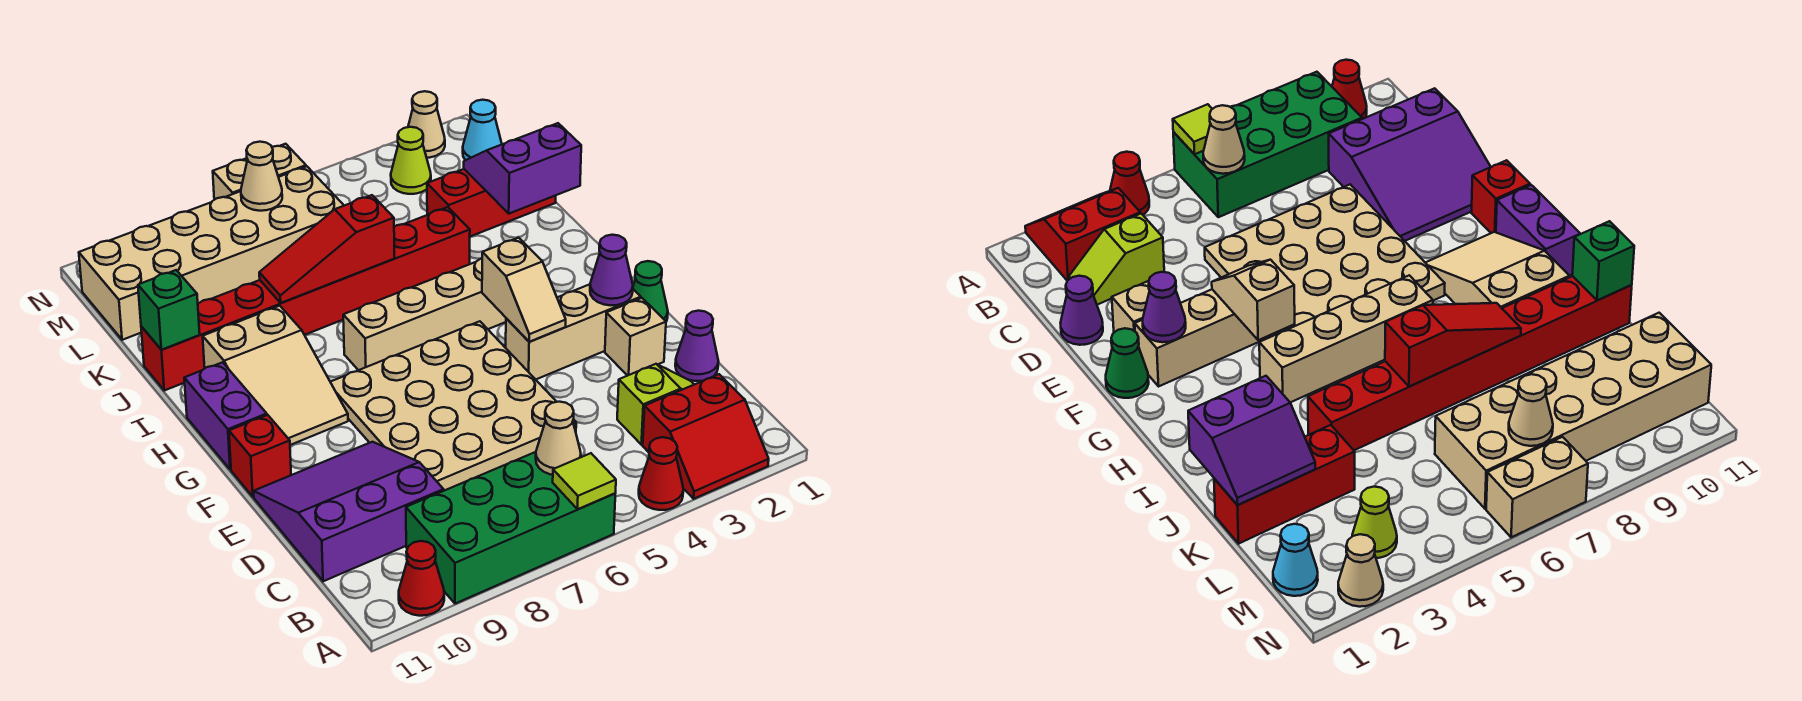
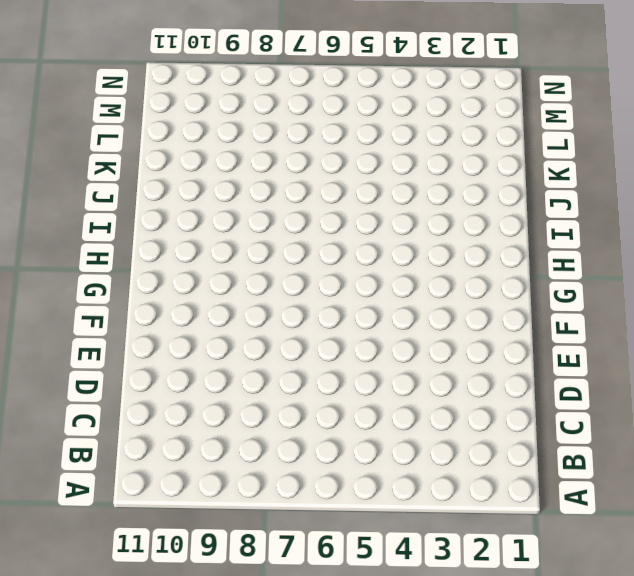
none -> red 2x2 slope [643,374,769,499]
none -> red 1x1 cone [639,437,683,510]
none -> green 2x4 brick [406,452,615,604]
none -> red 1x1 cone [399,541,444,616]

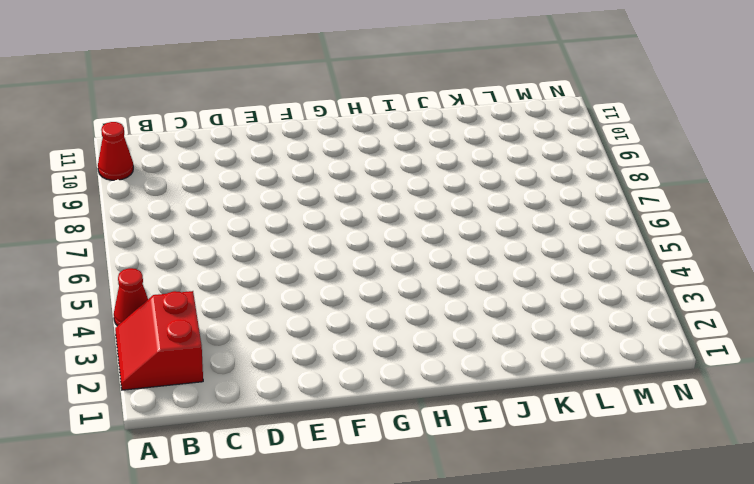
none -> green 2x4 brick [406,452,615,604]
none -> lime 1x2 slope [617,364,694,445]
none -> purple 3x3 slope [254,442,444,581]
none -> purple 1x1 cone [675,311,719,381]

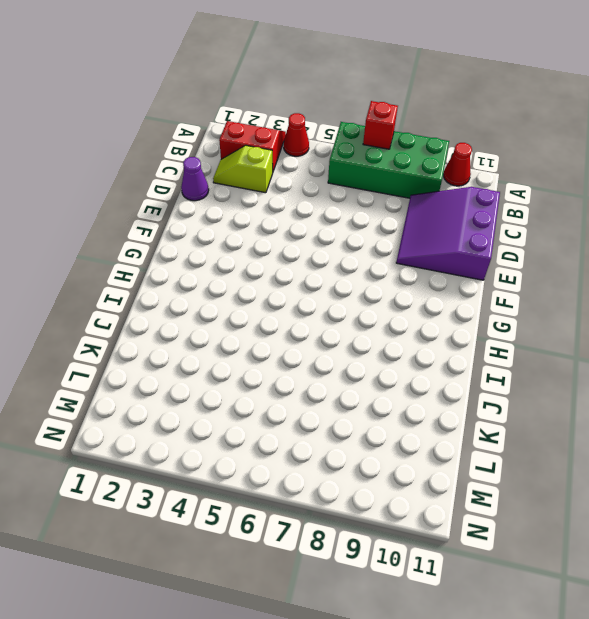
red 1x1 brick [363,101,398,149] -> red 1x1 brick moved to [229,415,291,497]
purple 3x3 slope [396,187,500,280] -> purple 3x3 slope turned to [254,442,444,581]
none -> tan 4x4 plate [331,321,576,491]
none -> tan 1x1 brick [605,298,666,376]
none -> green 1x1 cone [633,261,668,322]
none -> tan 1x3 brick [506,284,641,379]

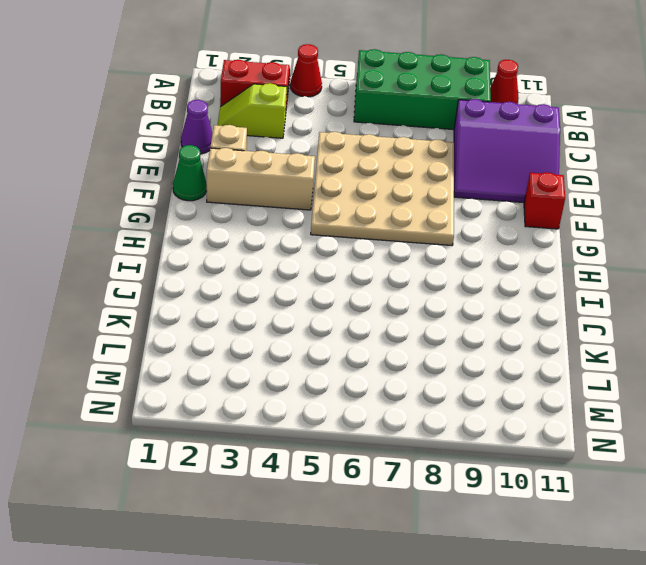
none -> tan 2x3 slope [203,306,348,445]
none -> purple 1x2 brick [184,362,267,470]
none -> tan 1x4 brick [343,258,506,370]
none -> red 1x8 brick [141,207,470,390]

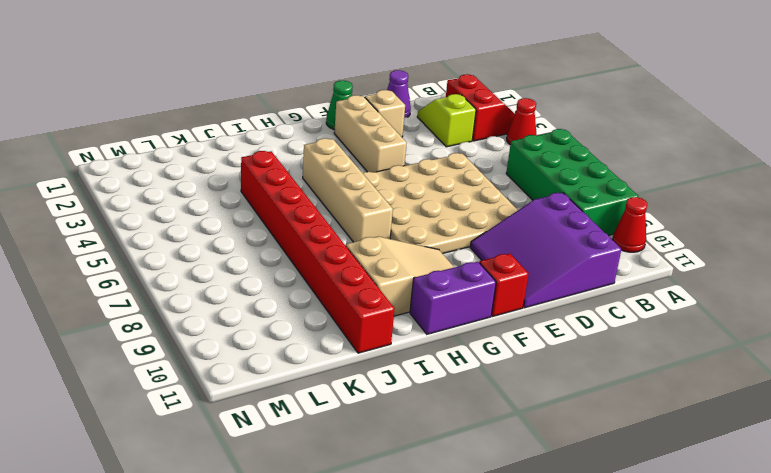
none -> red 1x3 brick [427,169,556,237]
none -> tan 2x6 brick [79,166,344,340]
none -> cyan 1x1 cone [463,100,502,160]
none -> lime 1x1 cone [391,127,431,194]

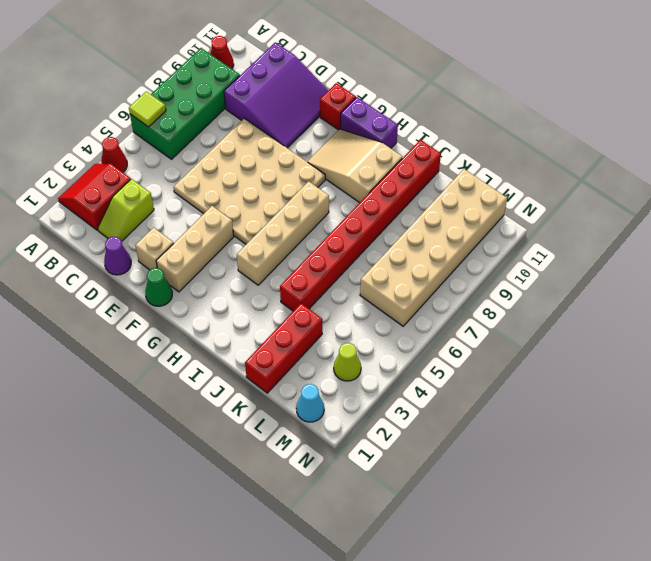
none -> tan 1x1 cone [408,91,445,158]
none -> tan 1x2 brick [213,144,306,200]
none -> tan 1x1 cone [536,402,581,475]
none -> purple 1x1 cone [590,235,633,305]

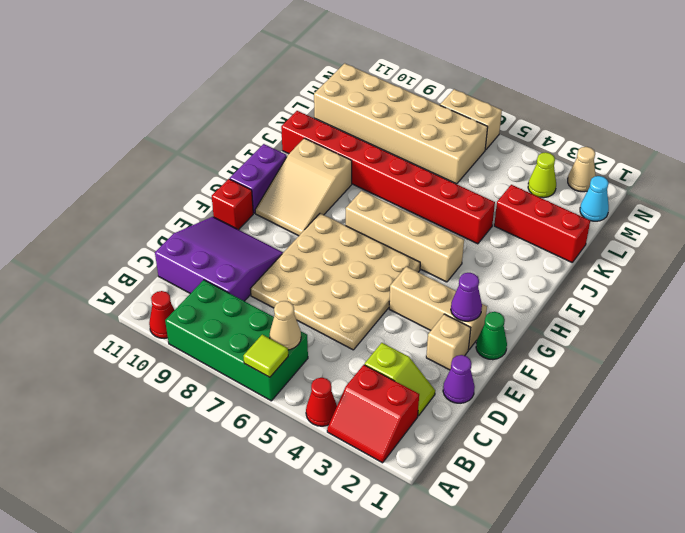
none -> tan 1x2 slope [482,238,566,342]
none -> purple 2x2 slope [464,123,581,214]
none -> red 1x3 slope [259,195,395,303]
none -> green 1x1 brick [138,270,200,350]

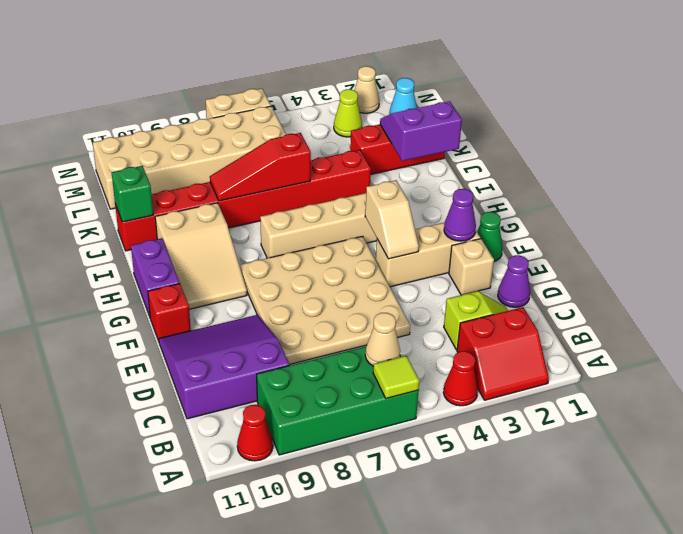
none -> tan 1x1 cone [241,142,282,211]

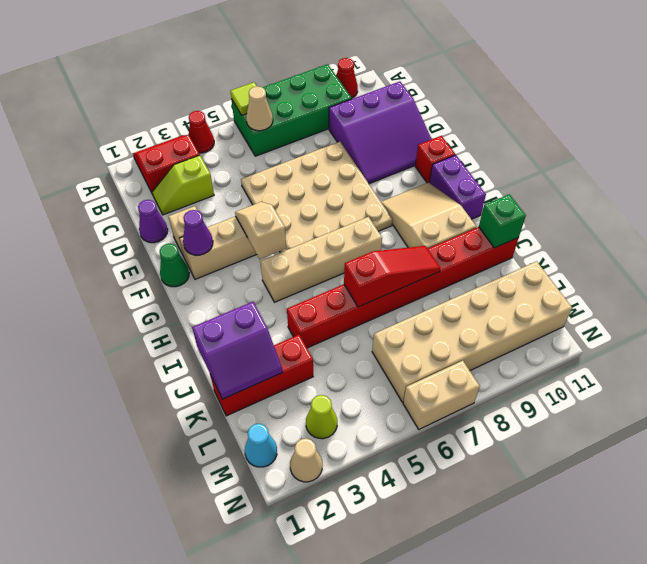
none -> tan 1x1 cone [241,142,282,211]

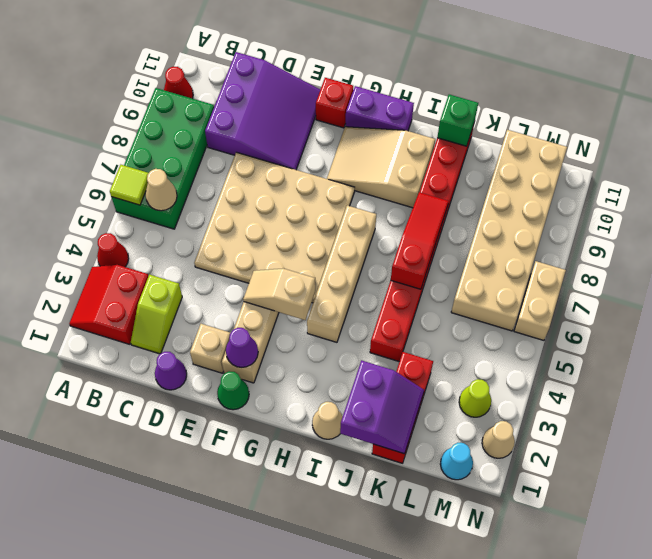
tan 1x1 cone [312,402,343,439] -> tan 1x1 cone moved to [241,142,282,211]

